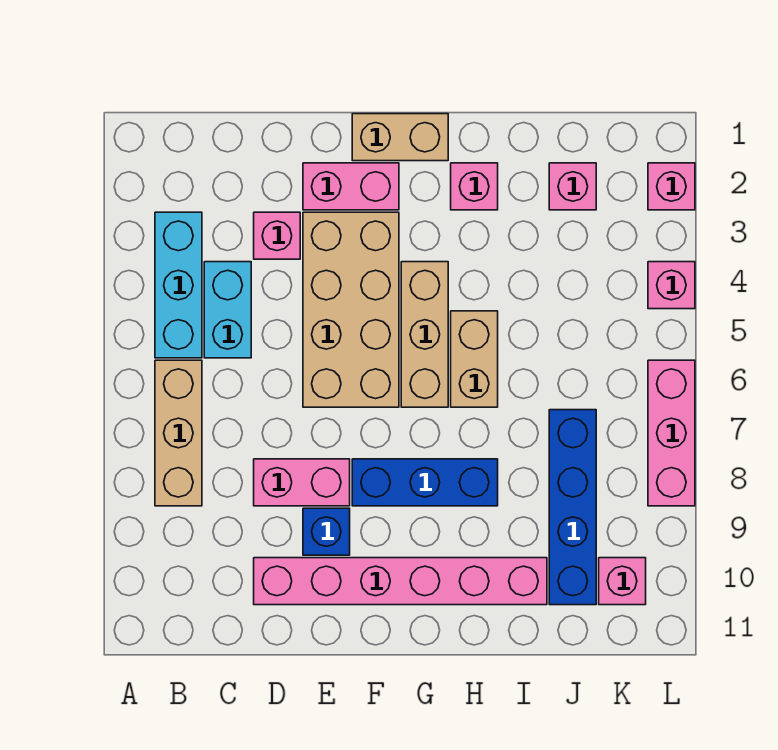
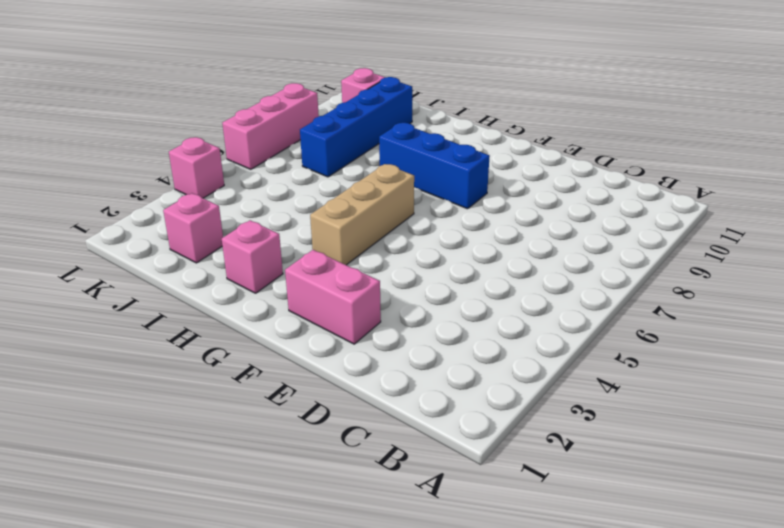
none -> cyan 1x3 brick [155,212,202,358]
none -> tan 1x3 brick [155,360,202,506]
none -> cyan 1x2 brick [204,262,251,358]

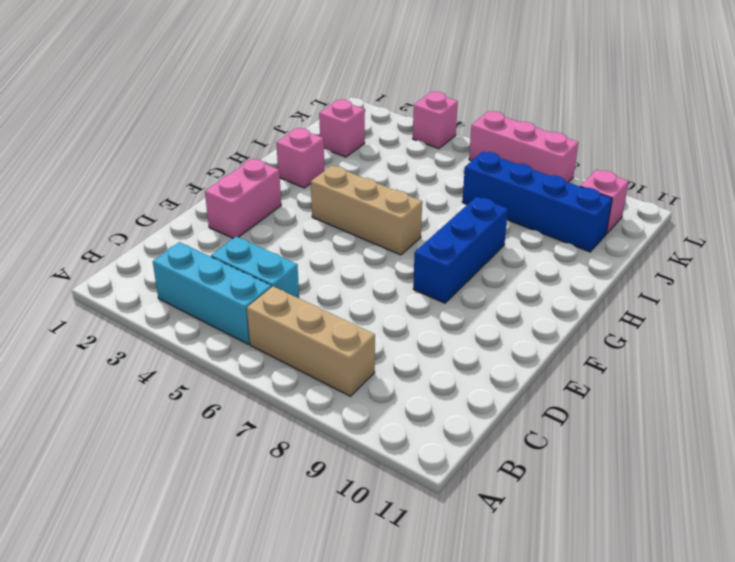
none -> pink 1x1 brick [254,212,300,259]
none -> pink 1x2 brick [254,459,350,506]
none -> pink 1x6 brick [254,558,547,605]

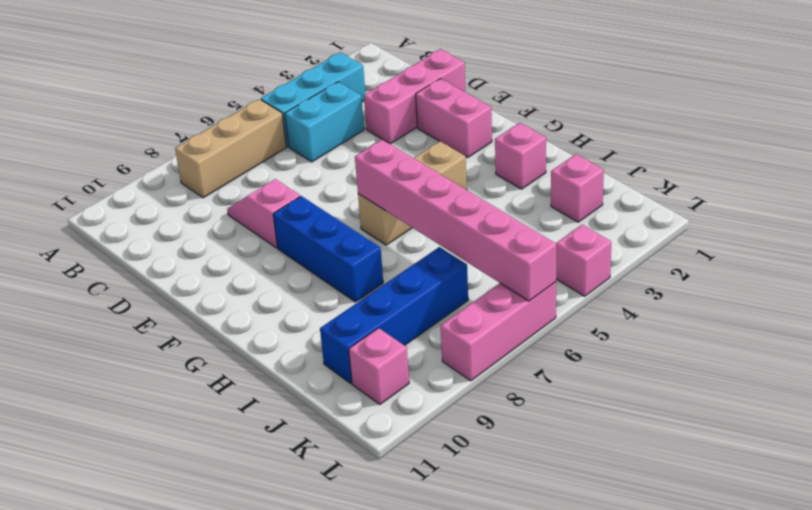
pink 1x3 brick [364,49,465,144] -> pink 1x1 brick [254,212,300,259]
pink 1x2 slope [227,179,300,248] -> pink 1x2 brick [254,459,350,506]
pink 1x6 brick [355,139,556,301] -> pink 1x6 brick moved to [254,558,547,605]
none -> tan 2x4 brick [303,212,399,407]
none -> blue 1x1 brick [303,508,350,555]
none -> tan 1x2 brick [352,114,448,161]

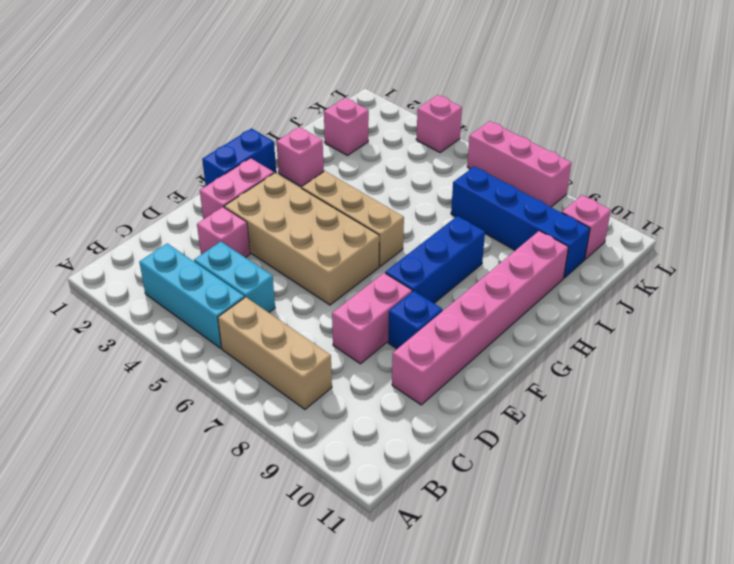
blue 1x2 brick [202,128,276,186] -> tan 1x2 brick [352,114,448,161]
none -> tan 1x2 brick [451,311,498,407]
none -> pink 1x1 brick [648,163,695,210]

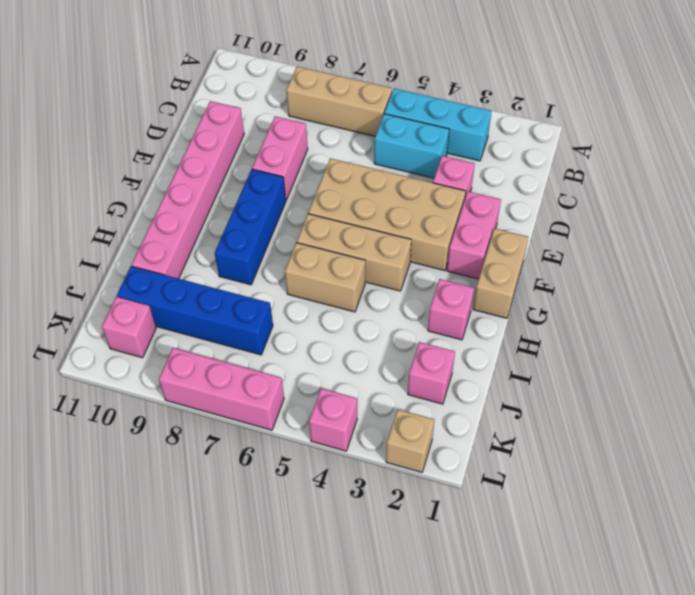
tan 1x1 brick [386,409,434,472] -> pink 1x1 brick [648,163,695,210]
none -> blue 1x1 brick [303,508,350,555]

